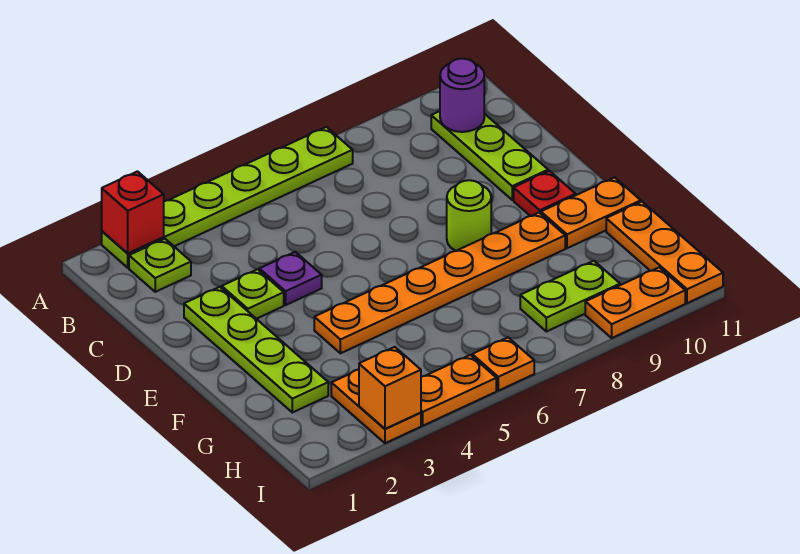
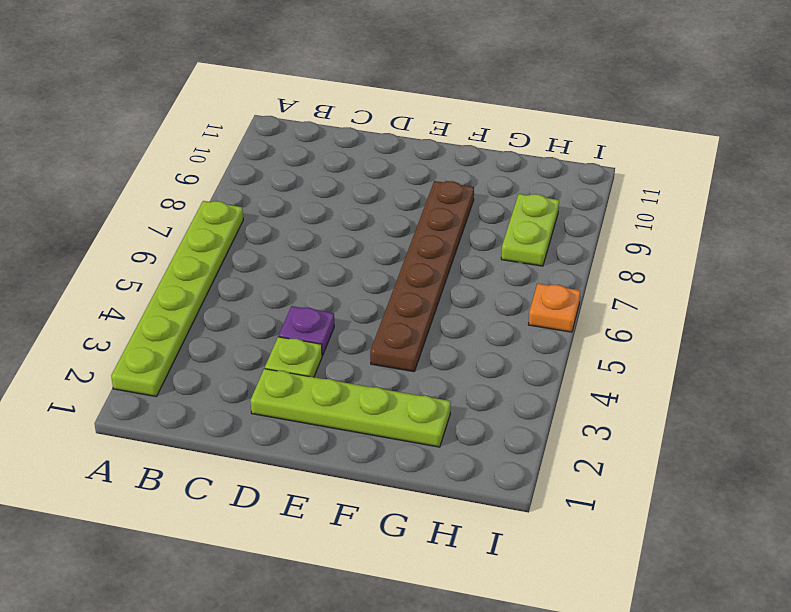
brown 1x6 plate [370,181,474,372] -> orange 1x6 plate [314,213,565,353]
none -> lime 1x1 plate [129,239,191,292]
none -> lime 1x3 plate [431,111,548,200]
none -> lime 1x1 round brick [447,180,491,251]

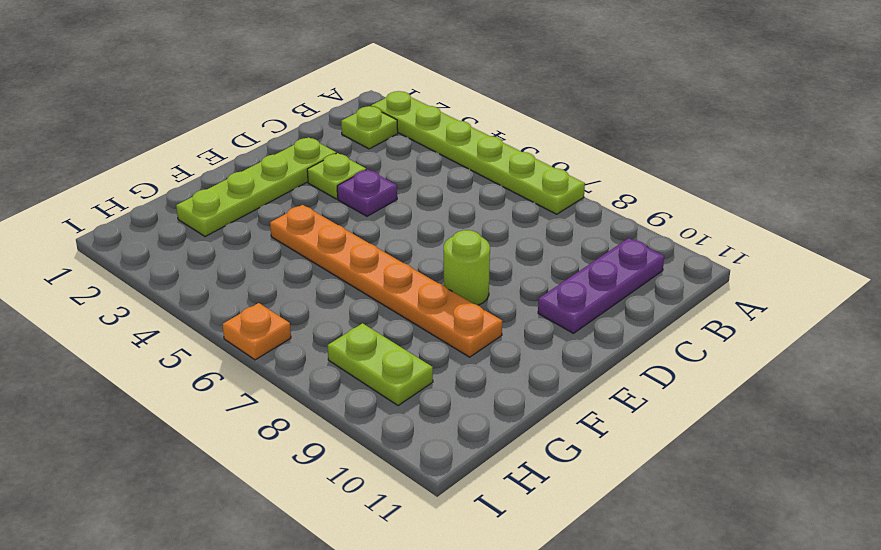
purple 1x3 plate [538,238,664,333] -> lime 1x3 plate [431,111,548,200]
none -> red 1x1 plate [514,171,576,216]
none -> orange 1x2 plate [541,177,641,248]
none -> orange 1x3 plate [606,202,723,303]

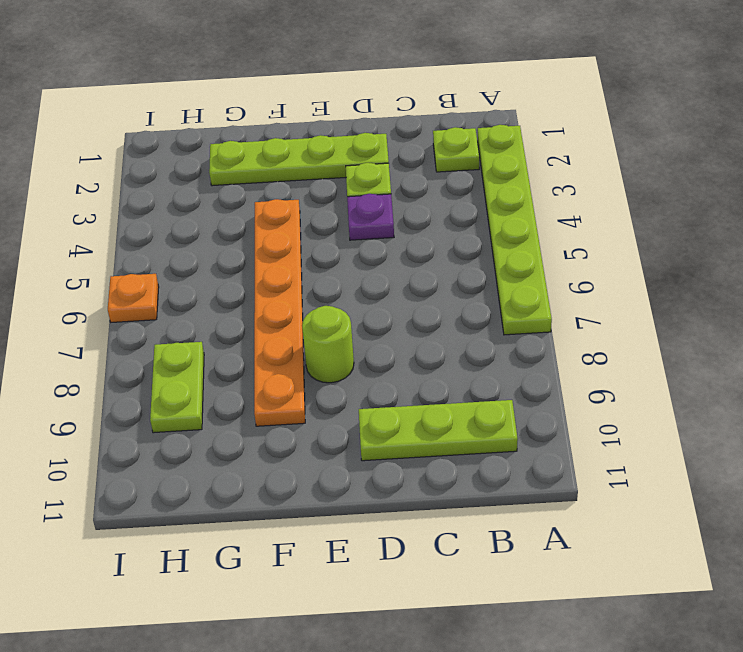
none -> red 1x1 plate [514,171,576,216]
none -> orange 1x2 plate [541,177,641,248]
none -> orange 1x3 plate [606,202,723,303]

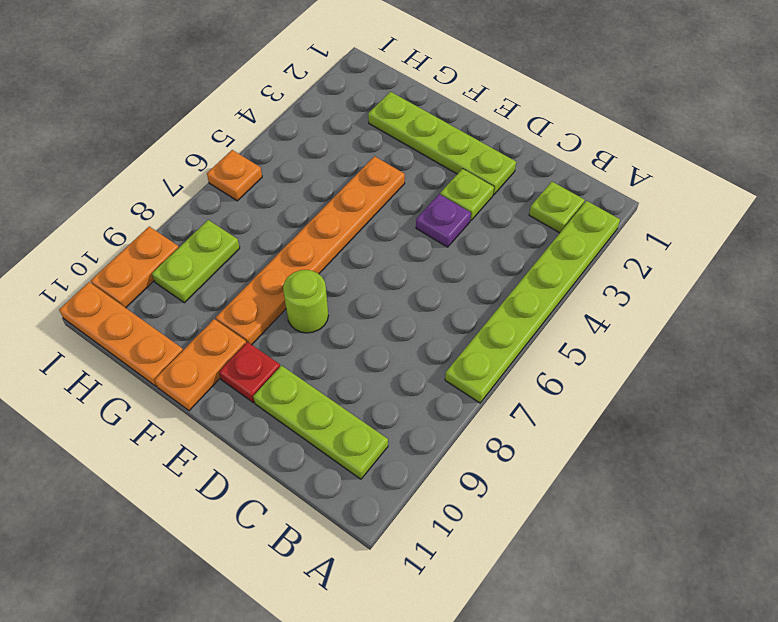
none -> orange 1x2 plate [331,369,421,443]
none -> orange 1x2 plate [421,355,496,426]
none -> red 1x1 brick [102,171,164,253]

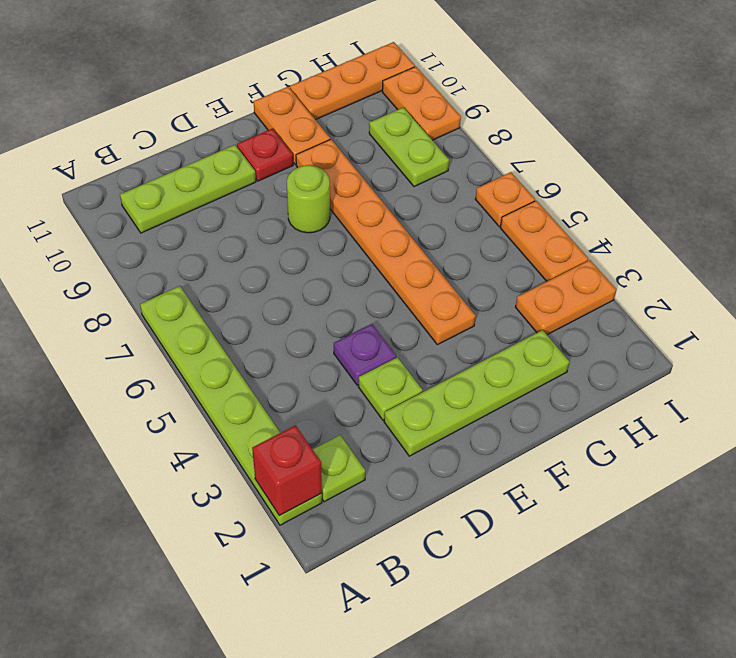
none -> purple 1x1 round brick [440,59,484,132]
none -> orange 1x1 brick [359,347,421,429]

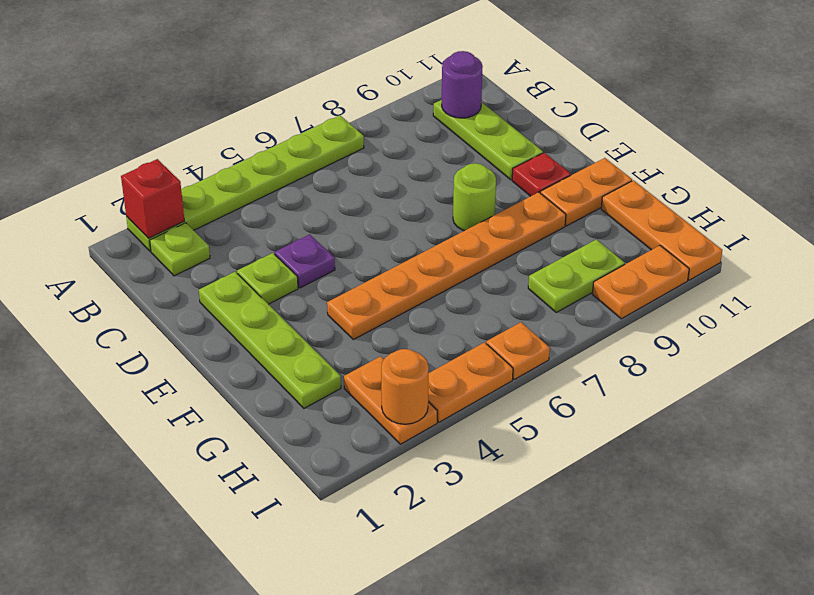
orange 1x1 round brick [381,349,429,424] -> orange 1x1 brick [359,347,421,429]

